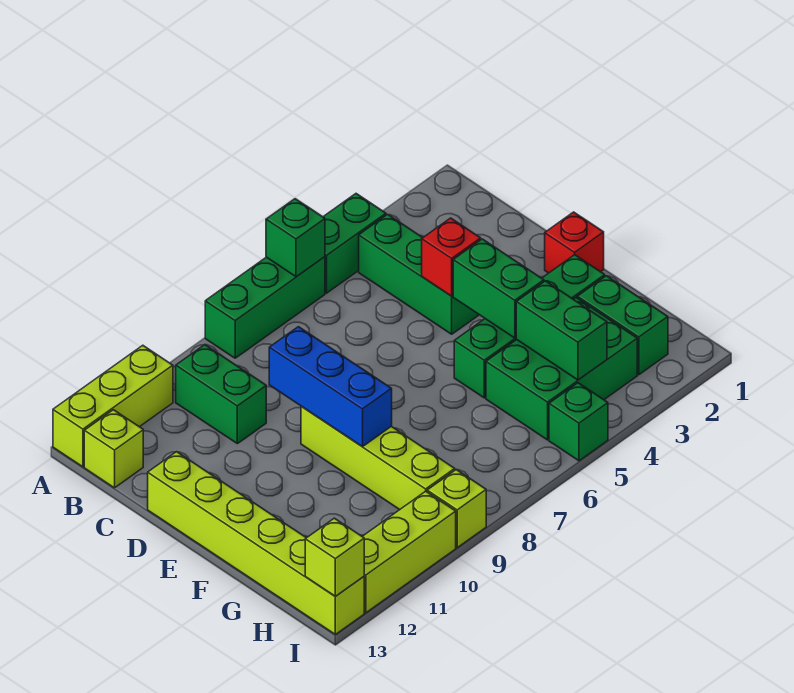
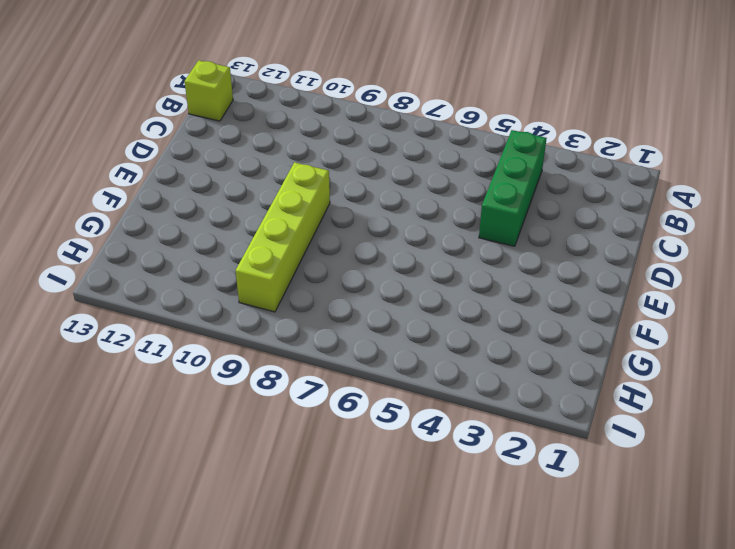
none -> green 1x2 brick [323,194,386,293]
none -> green 1x3 brick [205,257,325,358]
none -> lime 1x3 brick [53,345,173,467]

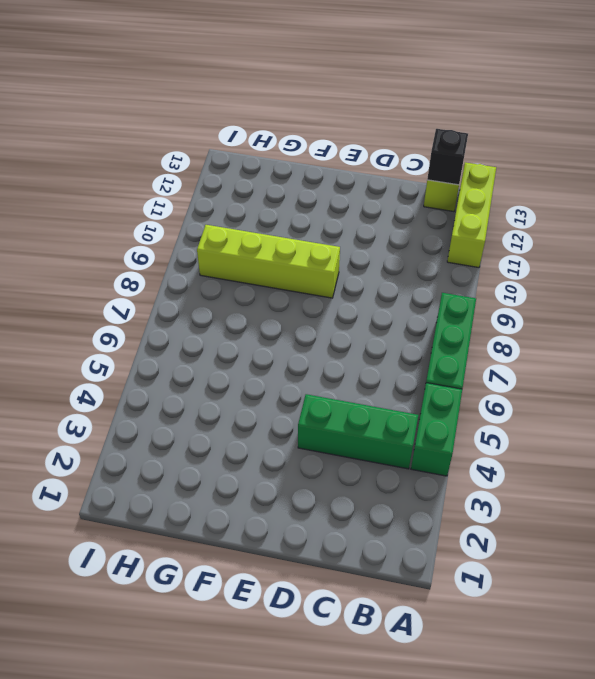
black 1x1 brick [427,129,468,185] -> none
none -> green 1x2 brick [176,345,266,444]
none -> lime 1x6 brick [148,452,364,634]
none -> red 1x1 brick [545,212,604,273]

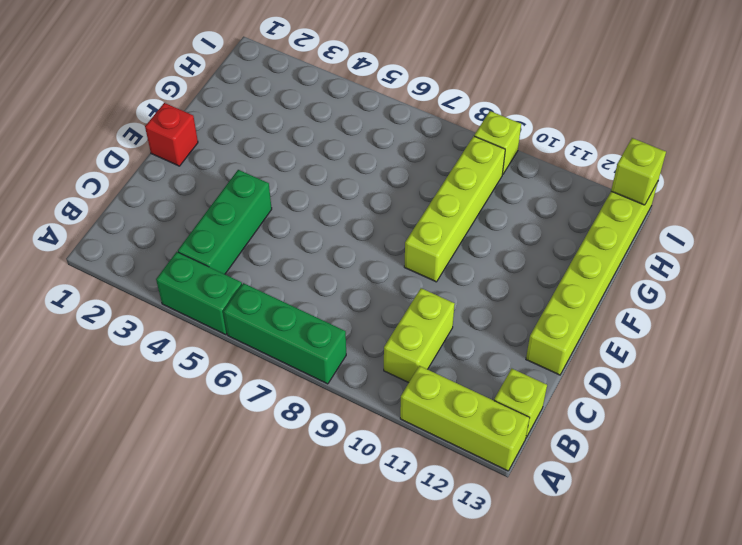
lime 1x2 brick [384,288,455,383] -> green 1x2 brick [176,345,266,444]
none -> green 1x4 brick [454,255,605,398]
none -> green 1x2 brick [577,276,668,375]
none -> green 2x3 brick [486,298,637,440]

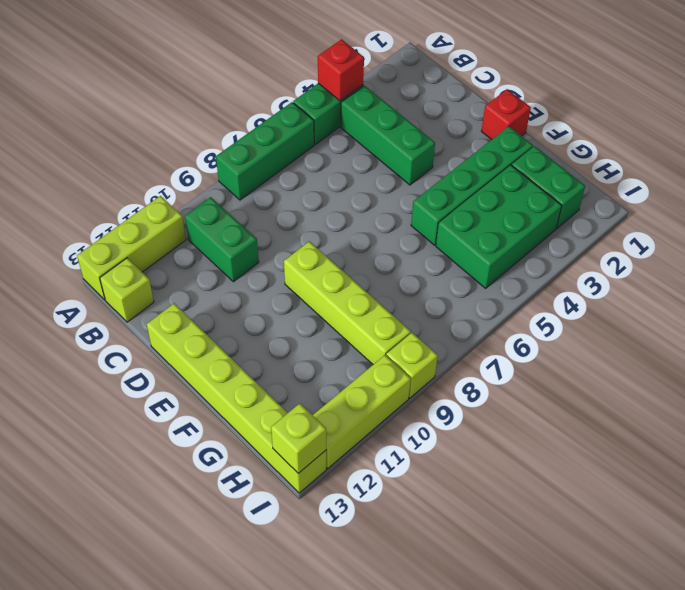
red 1x1 brick [318,39,364,101] -> red 1x1 brick moved to [422,218,481,296]
none -> green 1x1 brick [549,383,608,461]
none -> green 1x1 brick [266,199,325,277]
none -> blue 1x3 brick [269,327,392,447]

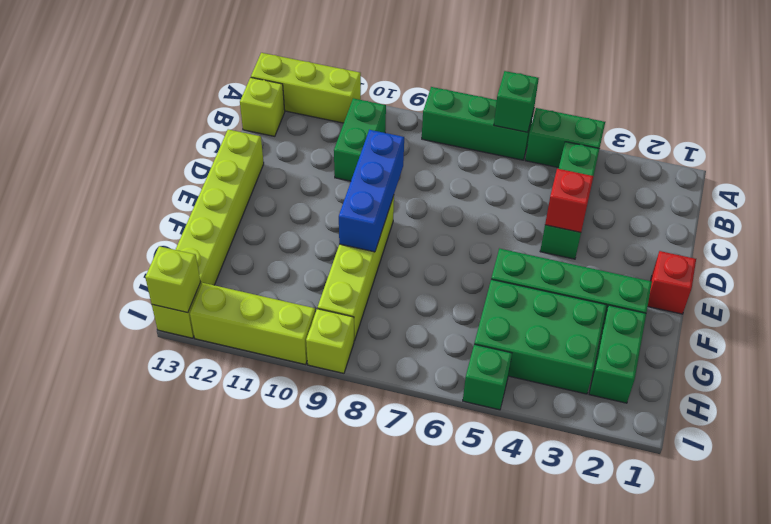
none -> green 1x2 brick [453,239,544,338]
none -> green 1x2 brick [516,281,607,380]

